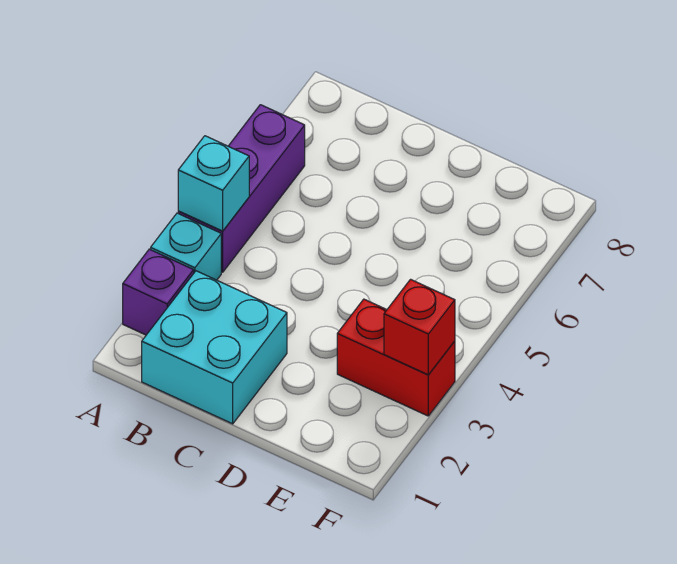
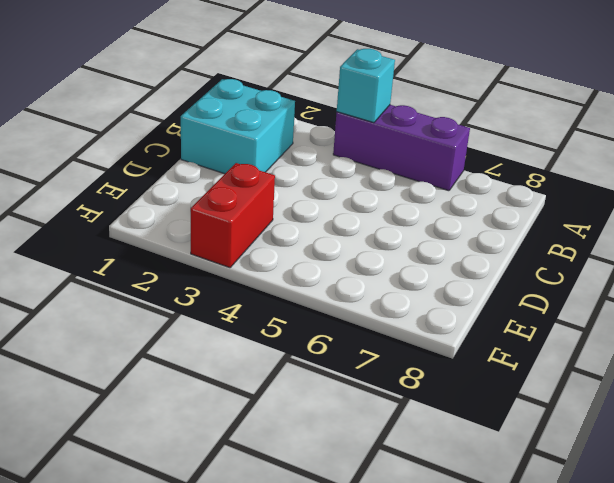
none -> purple 1x1 brick [123,249,194,335]
none -> cyan 1x1 brick [151,213,221,280]

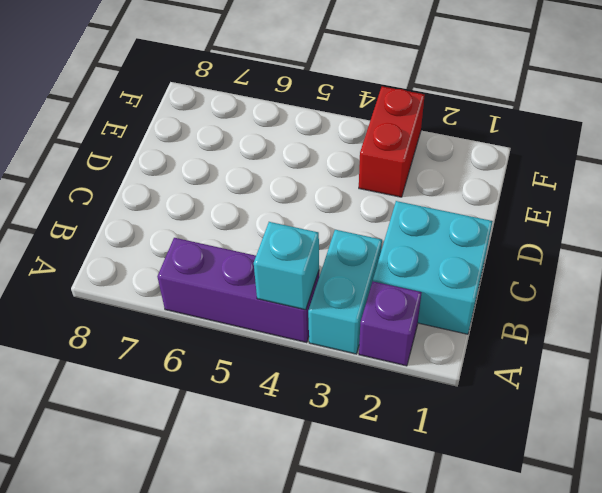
cyan 1x2 brick [308,230,382,354] -> cyan 1x1 brick [151,213,221,280]
none -> red 1x1 brick [384,279,455,375]

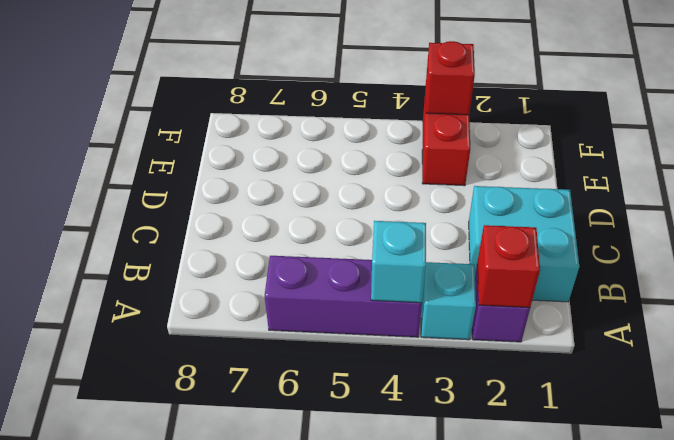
red 1x1 brick [477,225,540,308] -> none

